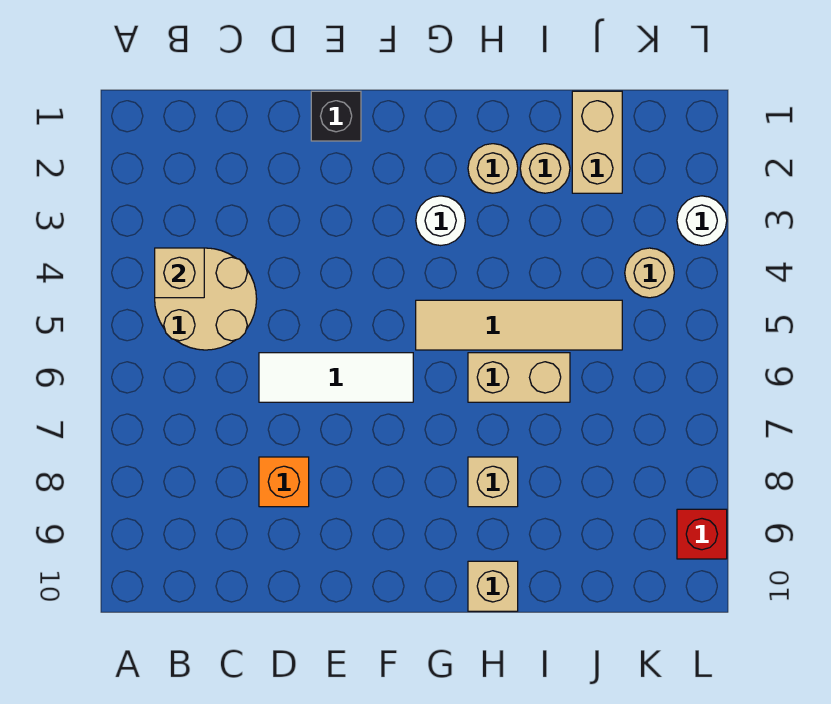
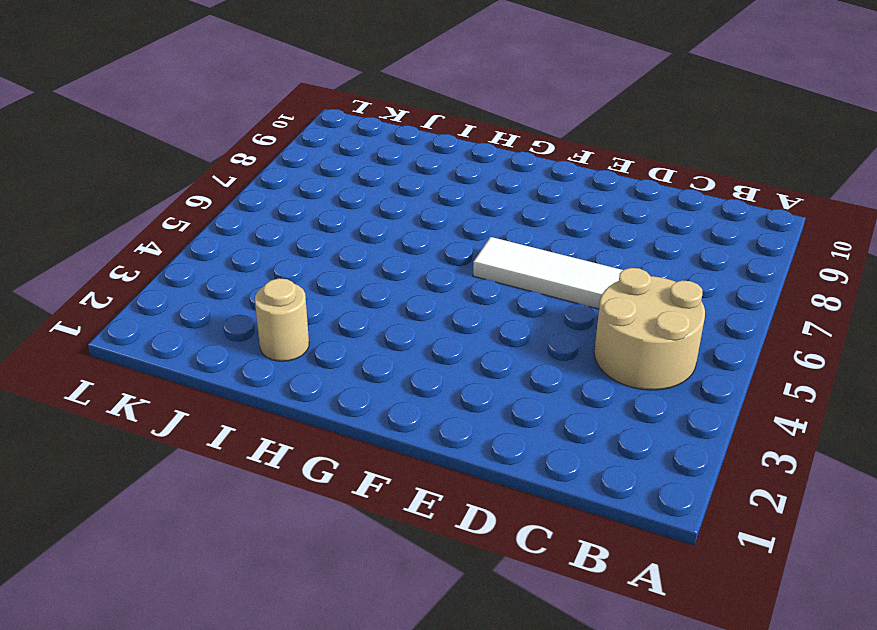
none -> orange 1x1 brick [259,457,309,507]
none -> black 1x1 brick [311,91,361,141]
none -> white 1x1 round brick [416,196,465,246]

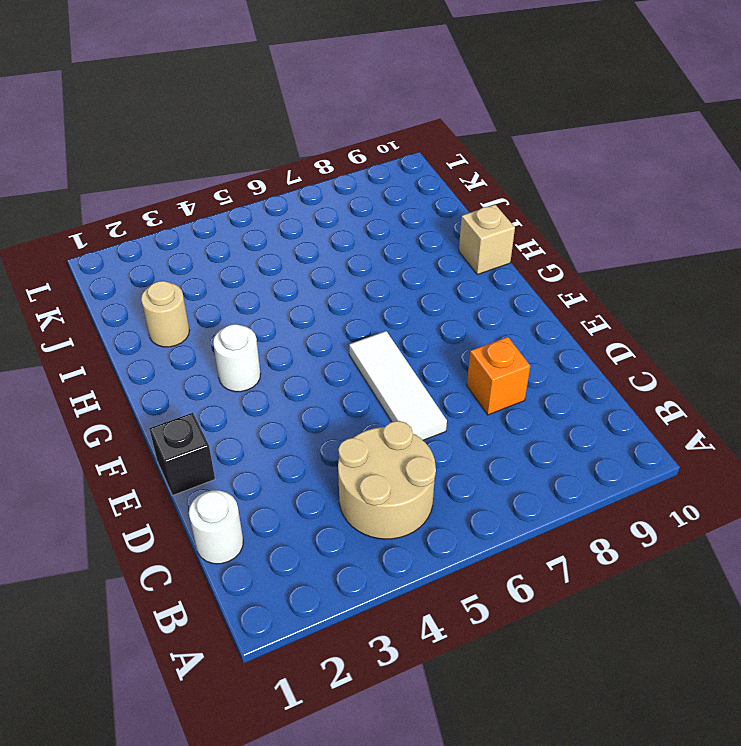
white 1x1 round brick [189,490,243,564] -> white 1x1 round brick moved to [677,196,727,245]
none -> tan 1x4 tile [416,300,622,350]
none -> tan 1x1 round brick [468,144,518,193]
none -> tan 1x2 brick [468,353,570,402]

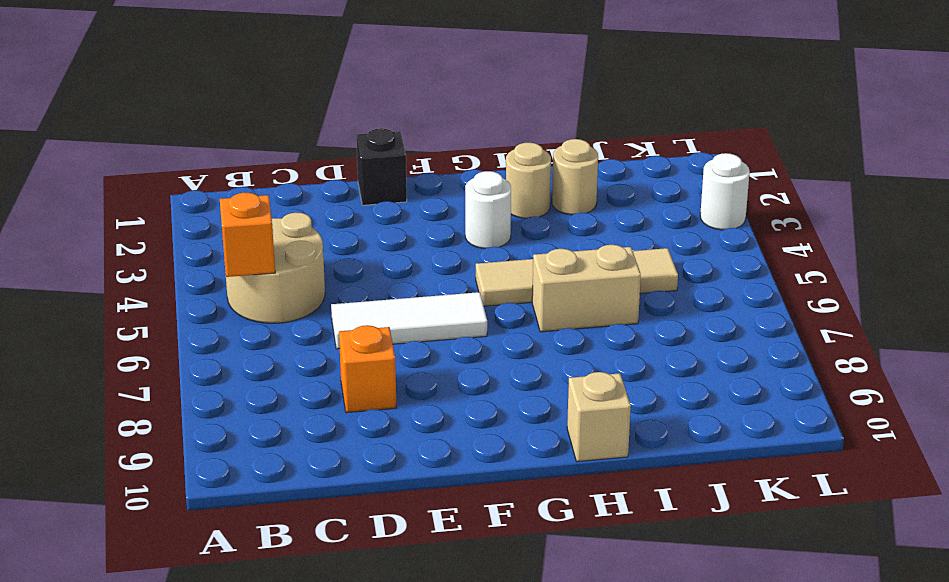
orange 1x1 brick [220,193,275,277] -> none
none -> tan 1x1 brick [468,457,518,507]
none -> tan 1x2 brick [572,91,622,193]
none -> tan 1x1 round brick [625,248,674,298]

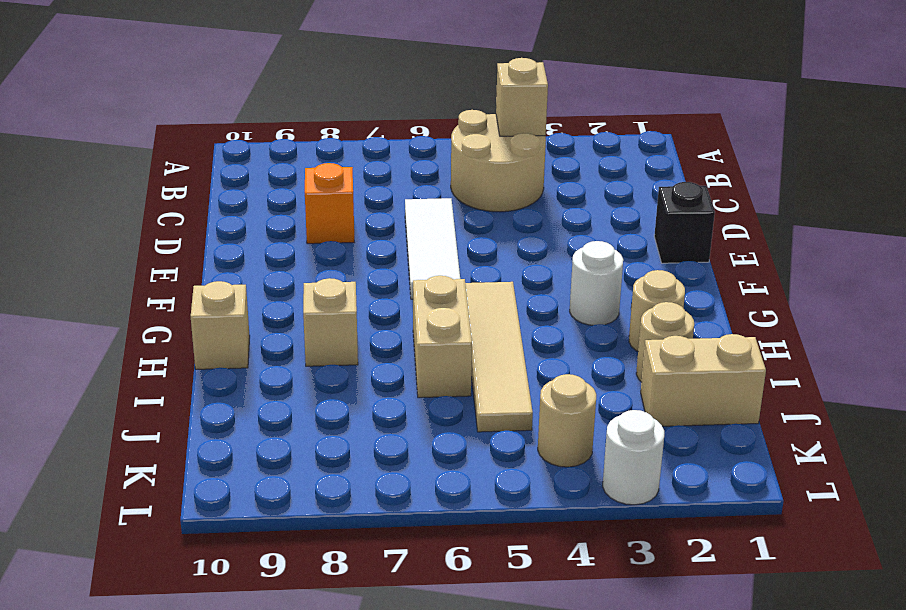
none -> red 1x1 brick [677,509,727,559]

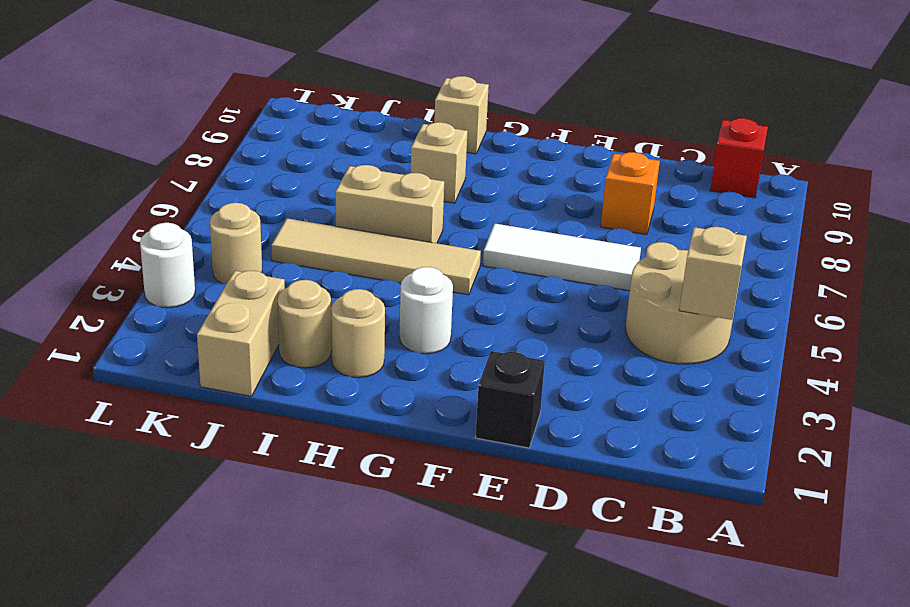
red 1x1 brick [710,118,768,198] -> red 1x1 brick moved to [677,509,727,559]

